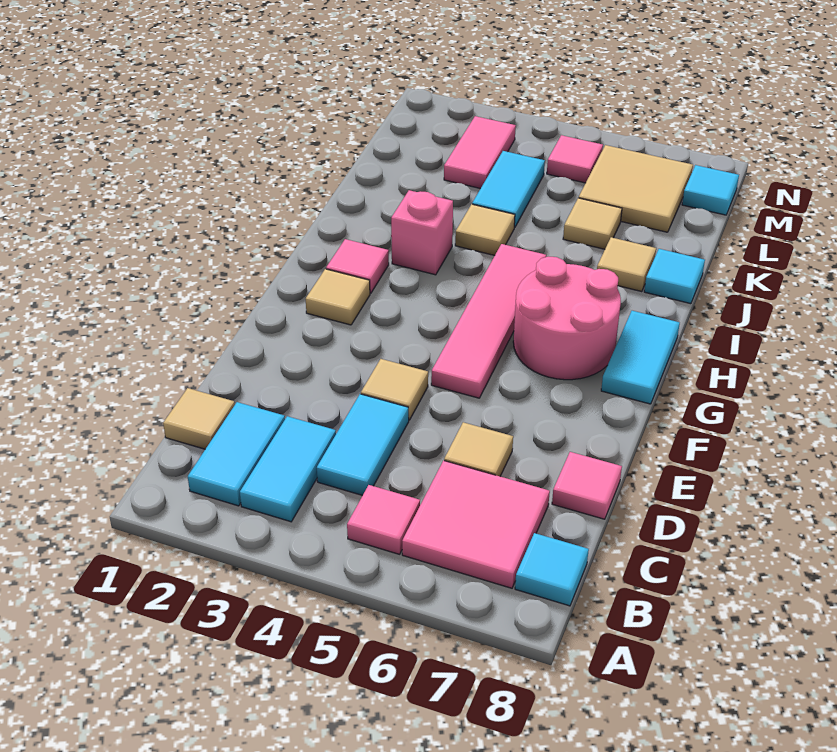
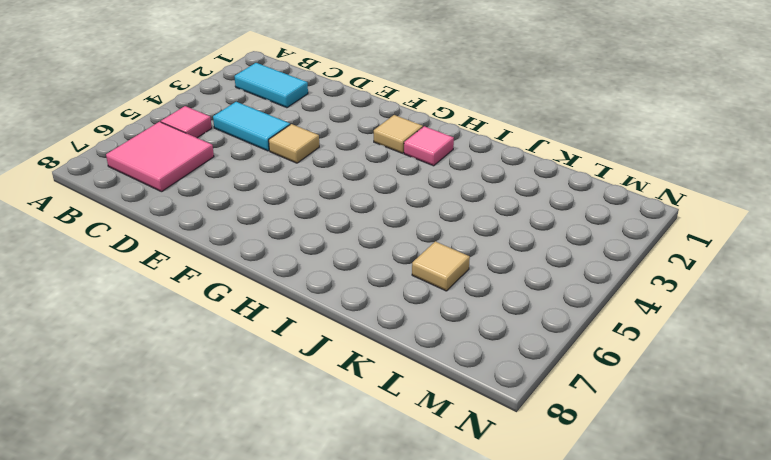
none -> cyan 1x2 tile [240,416,336,522]
none -> cyan 1x1 tile [515,533,589,606]
none -> tan 1x1 tile [163,388,235,449]

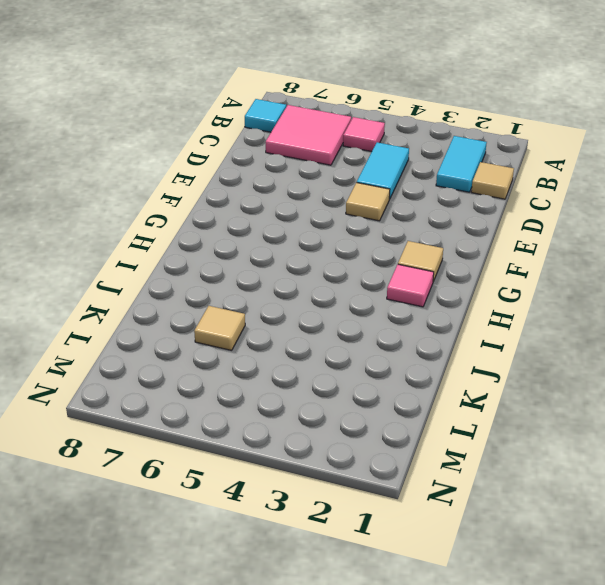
none -> cyan 1x2 tile [240,416,336,522]
none -> tan 1x1 tile [444,422,513,476]
none -> pink 1x1 tile [552,452,622,519]

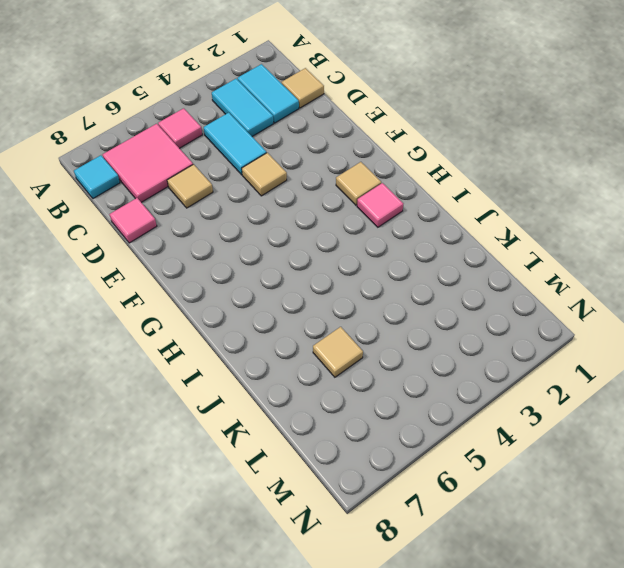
none -> pink 1x4 tile [431,244,546,398]
none -> pink 2x2 round brick [513,257,621,380]
none -> cyan 1x2 tile [601,311,680,404]

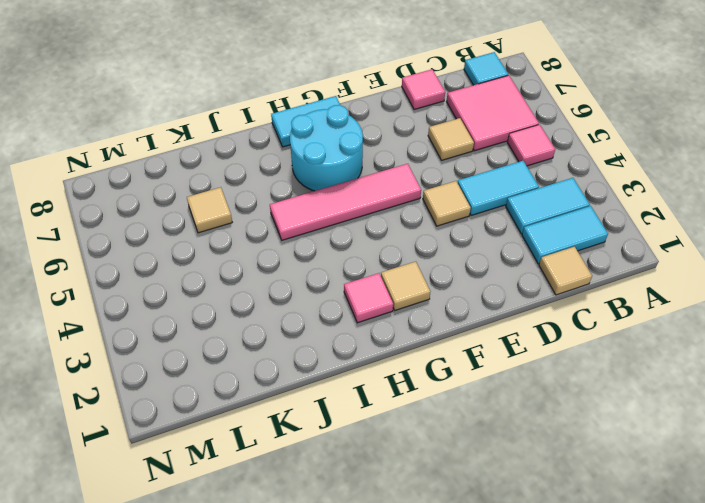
cyan 2x2 round brick [290,105,363,191] -> pink 2x2 round brick [513,257,621,380]
none -> pink 1x1 brick [391,190,453,275]
none -> tan 1x1 tile [455,204,515,255]
none -> tan 1x1 tile [597,237,656,292]

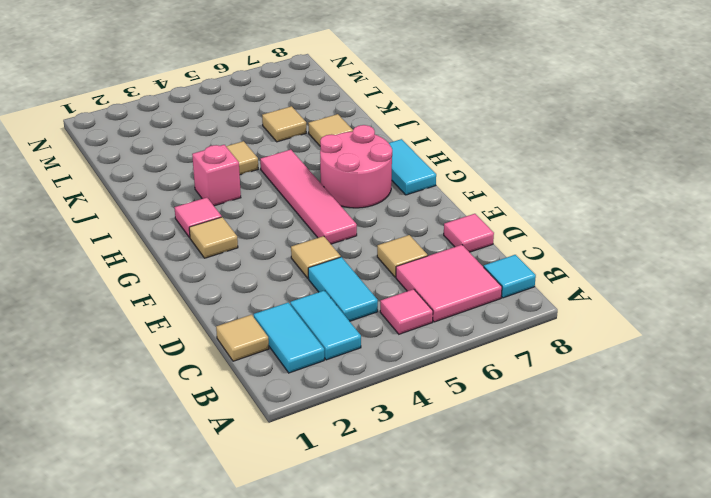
none -> cyan 1x1 tile [644,249,705,304]
none -> cyan 1x2 tile [472,151,545,228]
none -> pink 1x2 tile [444,116,516,189]

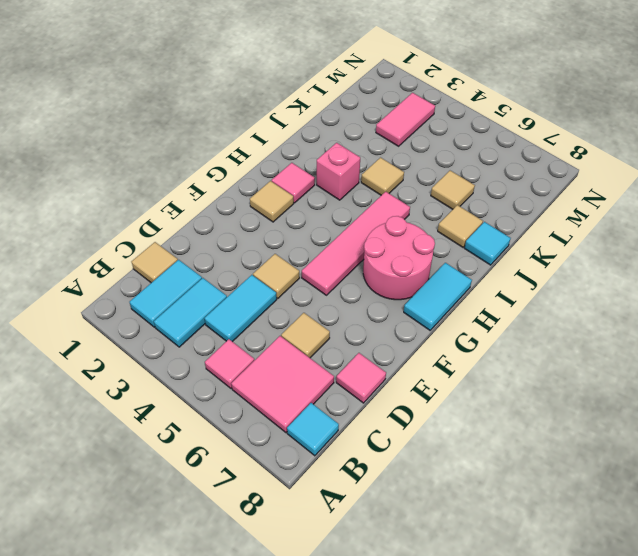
none -> cyan 1x2 tile [472,151,545,228]
none -> tan 2x2 tile [579,145,693,232]
none -> pink 1x1 tile [547,135,603,183]

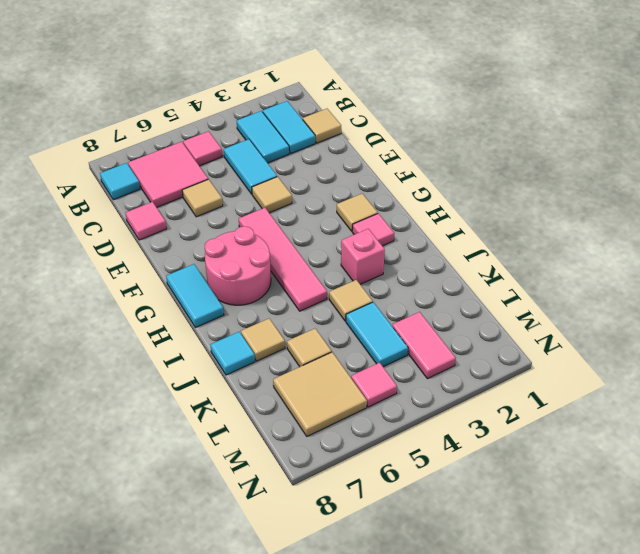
none -> cyan 1x1 tile [682,165,739,215]

